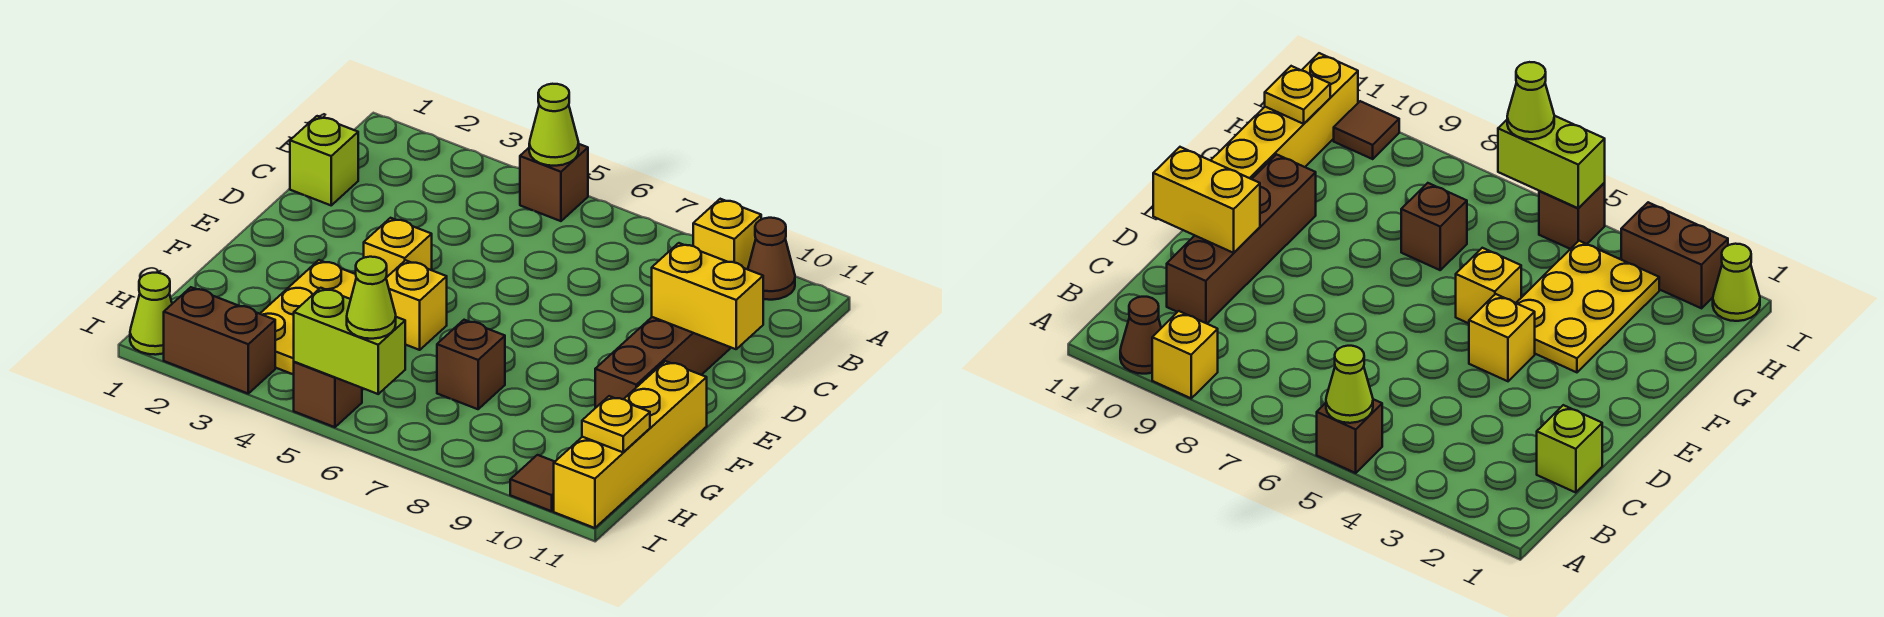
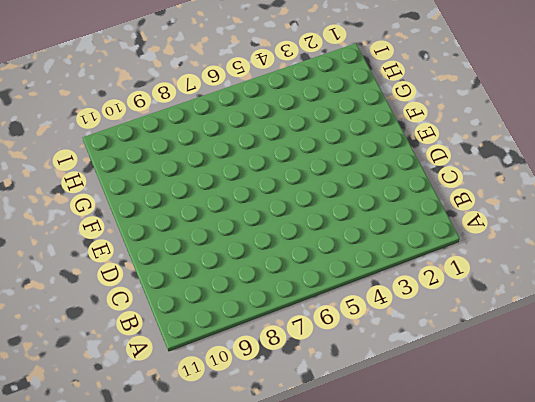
none -> brown 1x1 brick [520,144,588,221]
none -> yellow 1x1 brick [693,199,761,269]
none -> brown 1x1 cone [748,218,795,300]

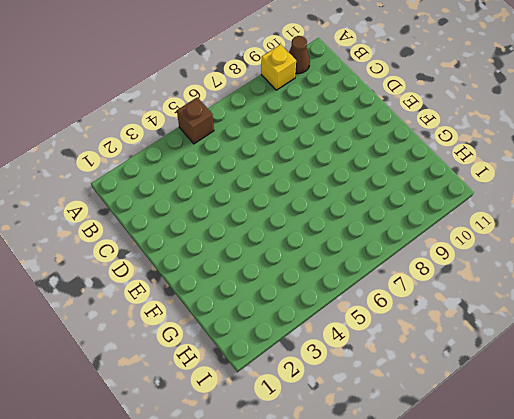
none -> lime 1x1 brick [290,116,358,205]
none -> brown 1x4 brick [595,317,731,408]
none -> yellow 1x1 brick [364,218,432,278]

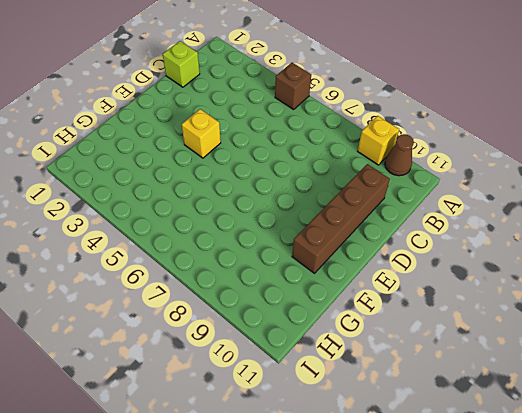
none -> yellow 2x3 plate [260,260,356,375]
none -> yellow 1x1 brick [386,260,447,350]
none -> yellow 1x4 brick [554,361,707,528]

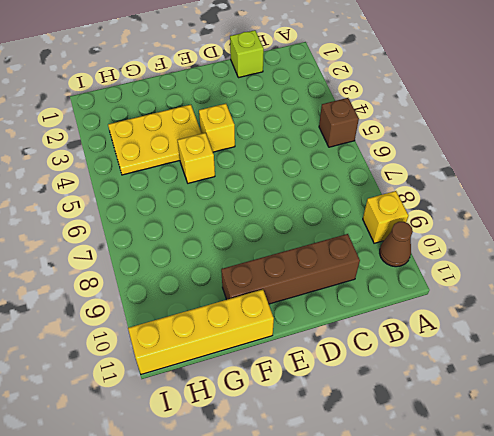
none -> brown 1x1 brick [437,320,505,409]
none -> lime 1x1 cone [130,273,172,355]
none -> brown 1x2 brick [164,287,275,393]

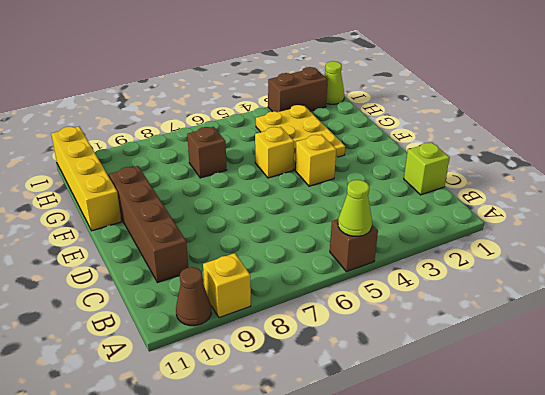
none -> brown 1x1 brick [294,362,362,427]
none -> brown 1x1 tile [510,455,555,511]
none -> yellow 1x2 brick [652,243,763,349]

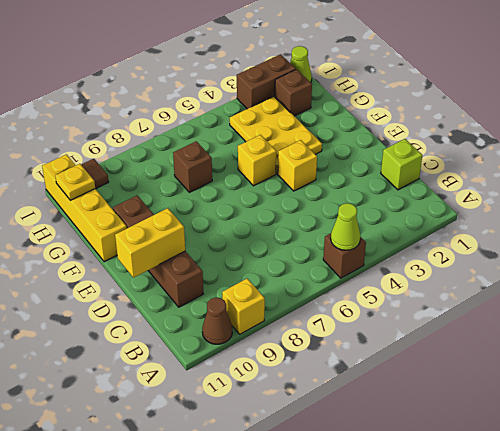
brown 1x1 brick [275,70,312,116] -> brown 1x1 brick moved to [294,362,362,427]
none -> lime 1x2 brick [294,288,405,394]
none -> lime 1x1 cone [347,257,396,339]

